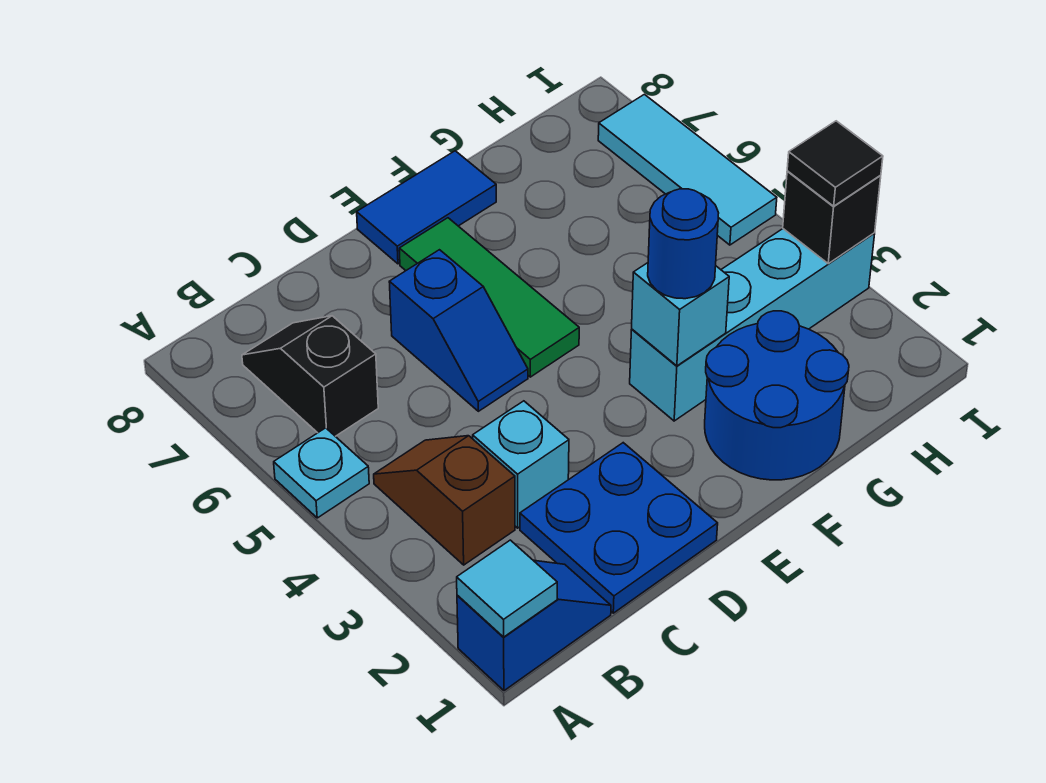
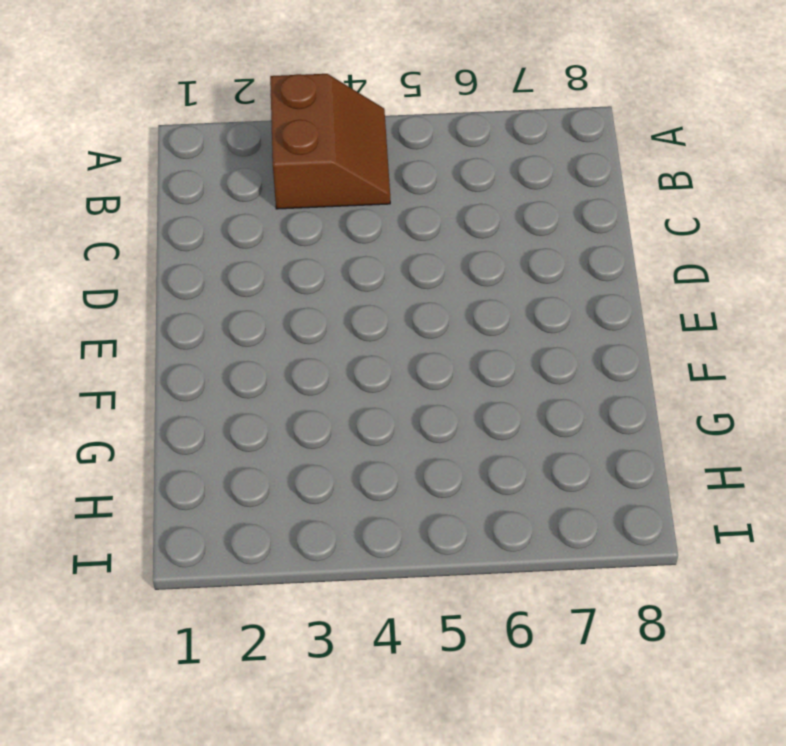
brown 2x2 slope [270,74,390,209] -> brown 1x2 slope [374,436,515,565]
none -> blue 1x2 slope [457,560,611,691]
none -> cyan 1x1 plate [274,428,369,518]
none -> black 1x2 slope [242,316,378,436]

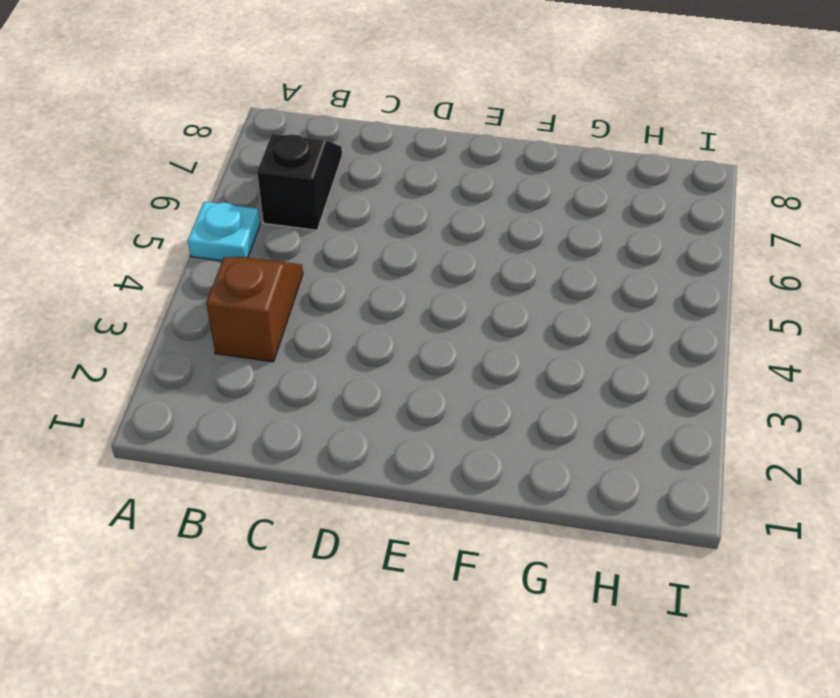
none -> blue 1x2 slope [457,560,611,691]
none -> blue 2x2 plate [520,443,718,613]
none -> cyan 1x1 brick [473,401,569,528]

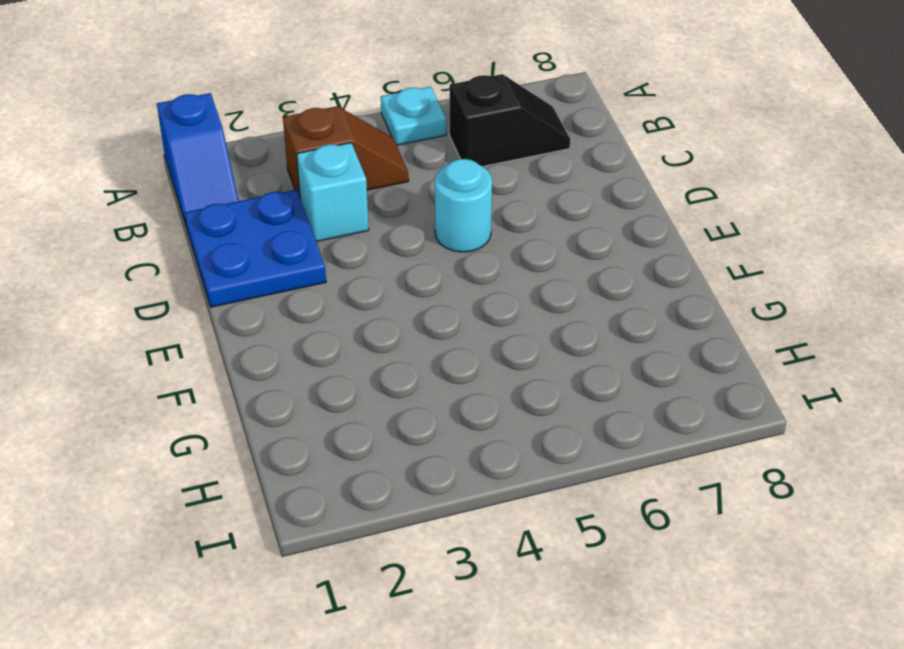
cyan 1x1 round brick [435,159,492,252] -> blue 1x2 slope [389,250,528,411]
none -> green 1x3 tile [399,218,579,377]
none -> blue 1x2 tile [357,151,496,264]
none -> blue 2x2 round brick [705,311,849,480]

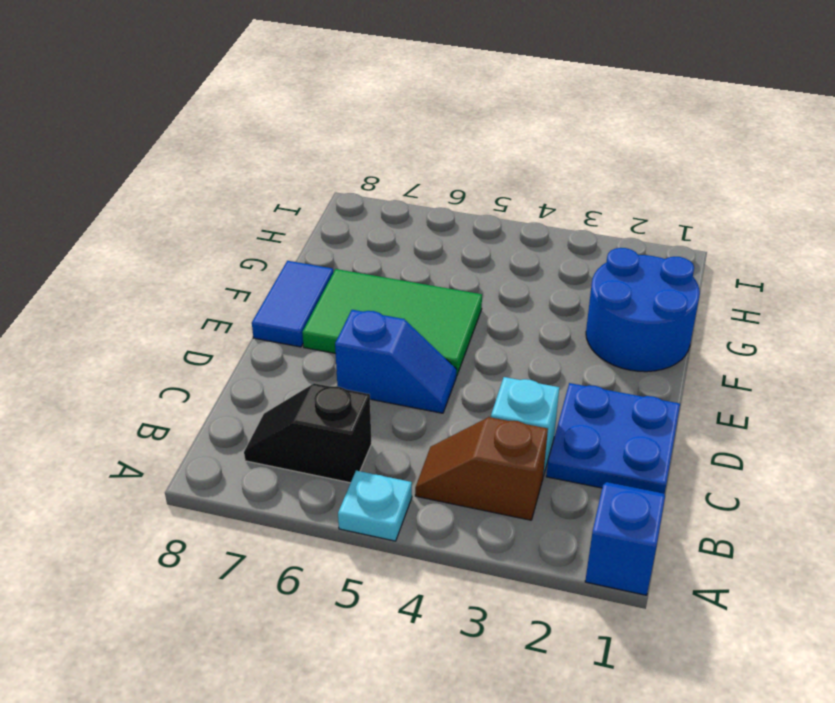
green 2x3 tile [302,269,482,376] -> green 1x3 tile [399,218,579,377]
none -> cyan 1x4 brick [630,229,875,421]
none -> cyan 1x3 tile [598,94,777,245]
none -> cyan 1x1 tile [457,540,557,637]

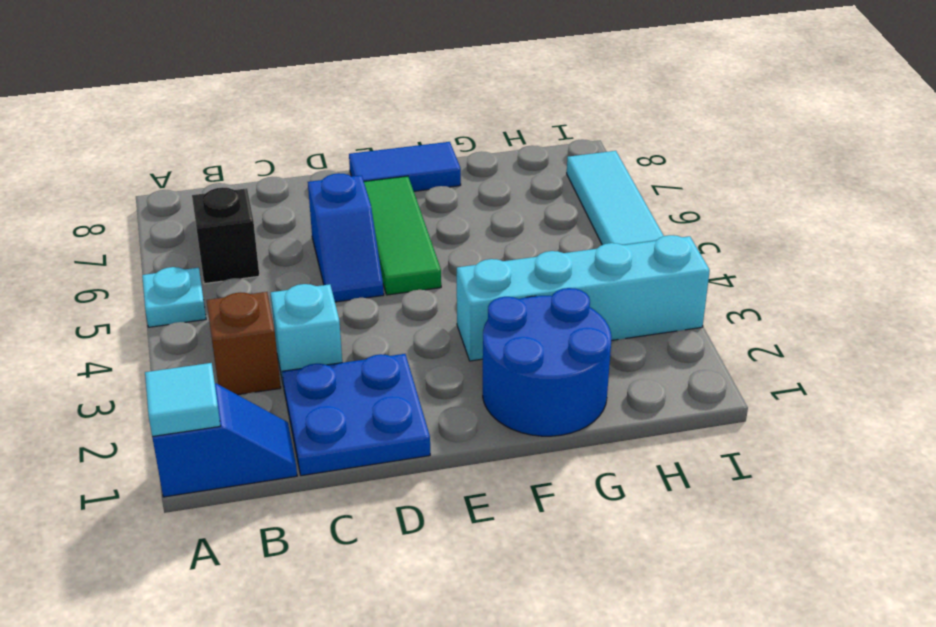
none -> cyan 1x1 brick [632,263,729,366]
none -> black 1x1 brick [783,171,881,264]
none -> blue 1x1 round brick [648,189,719,299]

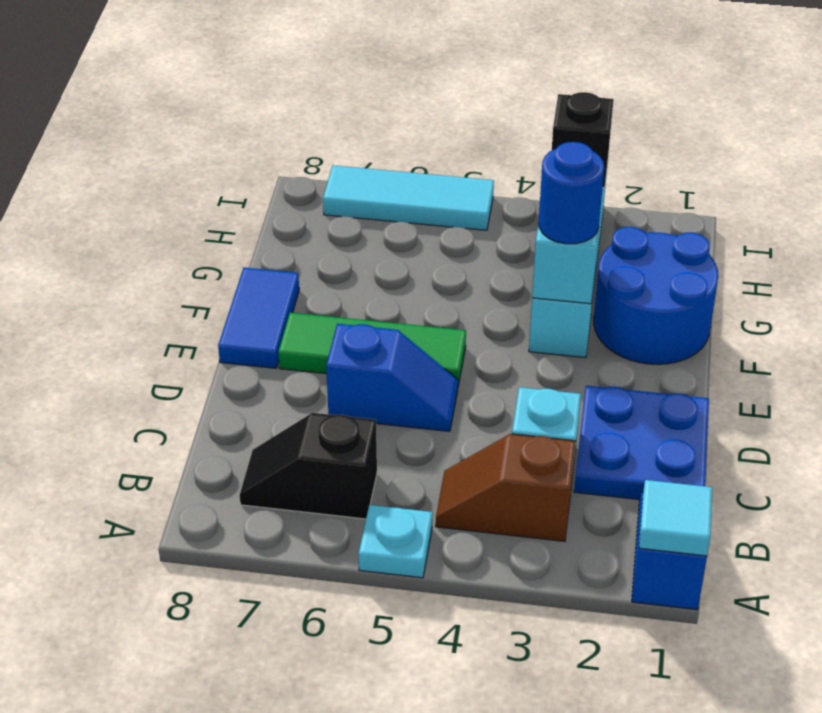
none -> black 1x1 tile [787,121,883,206]

